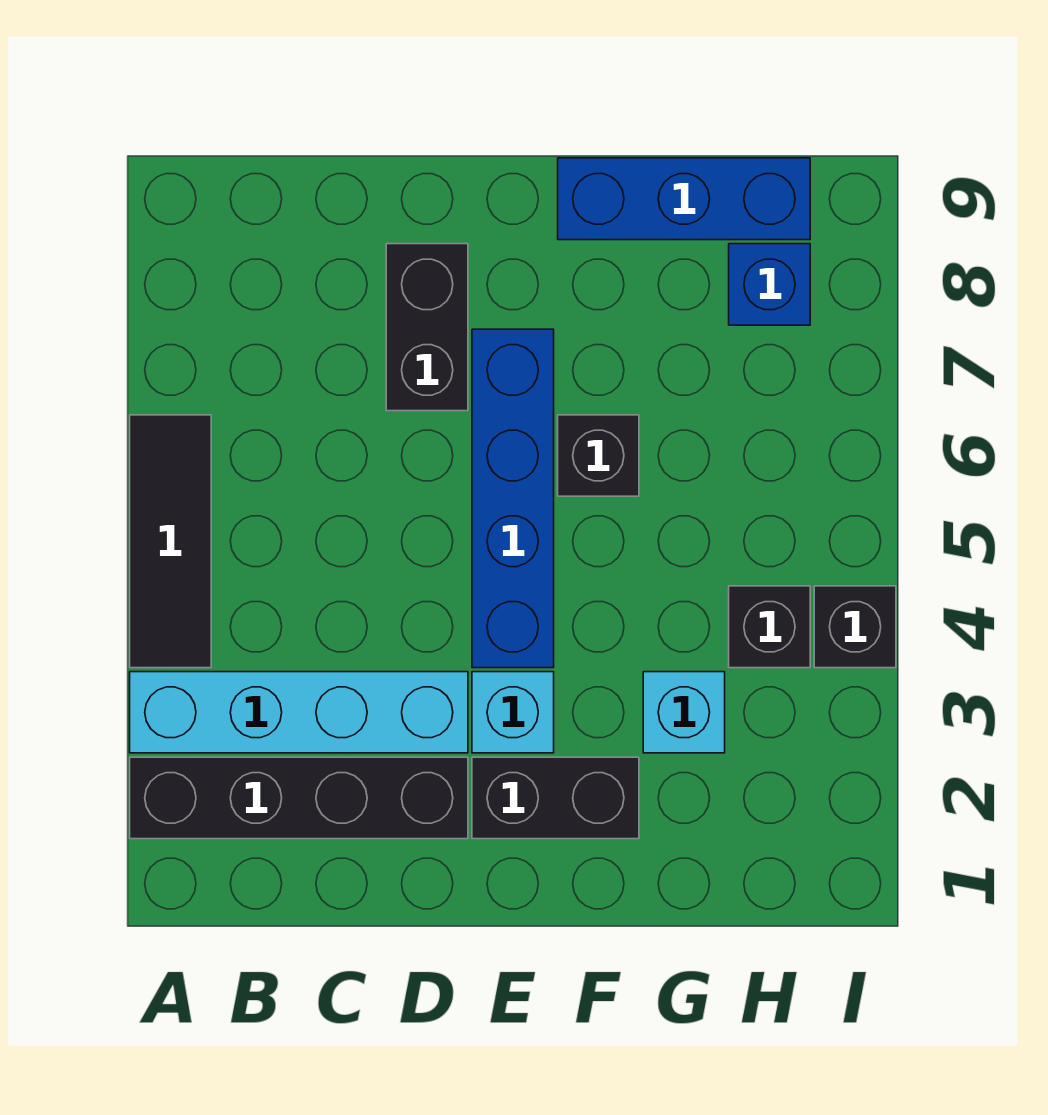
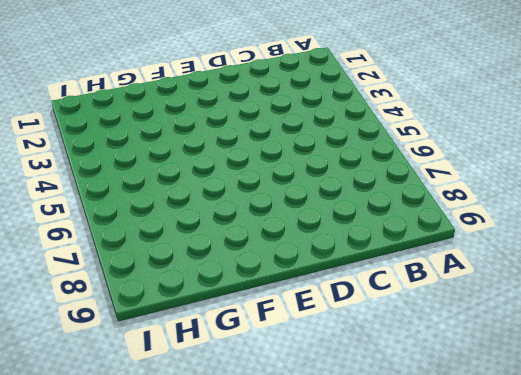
none -> black 1x4 brick [130,757,468,839]
none -> cyan 1x4 brick [130,672,468,753]
none -> black 1x3 tile [130,415,211,668]

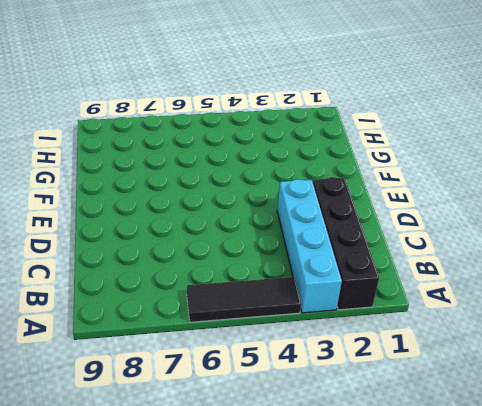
none -> black 1x2 brick [386,244,468,411]
none -> black 1x2 brick [472,757,639,839]
none -> cyan 1x1 brick [472,672,554,753]

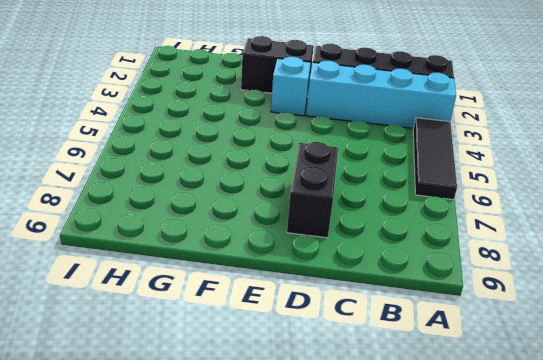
none -> blue 1x4 brick [472,329,554,668]
none -> black 1x1 brick [558,415,639,496]
none -> blue 1x3 brick [558,158,810,240]

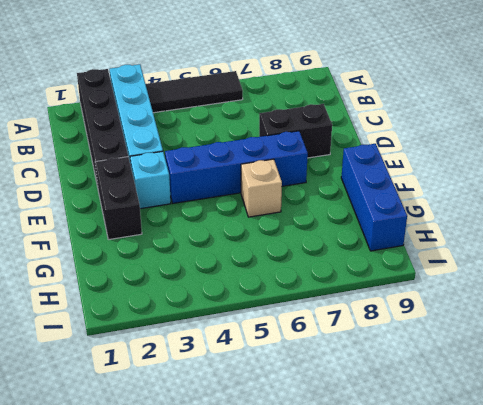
tan 1x1 brick [241,159,282,217] -> black 1x1 brick [558,415,639,496]
none -> cyan 1x1 brick [643,672,725,753]
none -> black 1x1 brick [729,586,810,668]
none -> blue 1x1 brick [729,244,810,325]

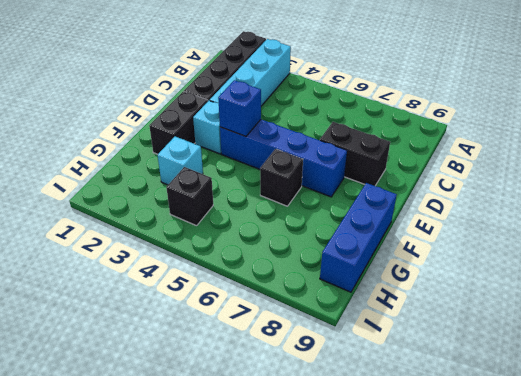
blue 1x1 brick [218,80,261,136] -> blue 1x1 brick moved to [729,244,810,325]
none -> black 1x3 tile [130,415,211,668]
none -> black 1x1 brick [814,586,896,668]

